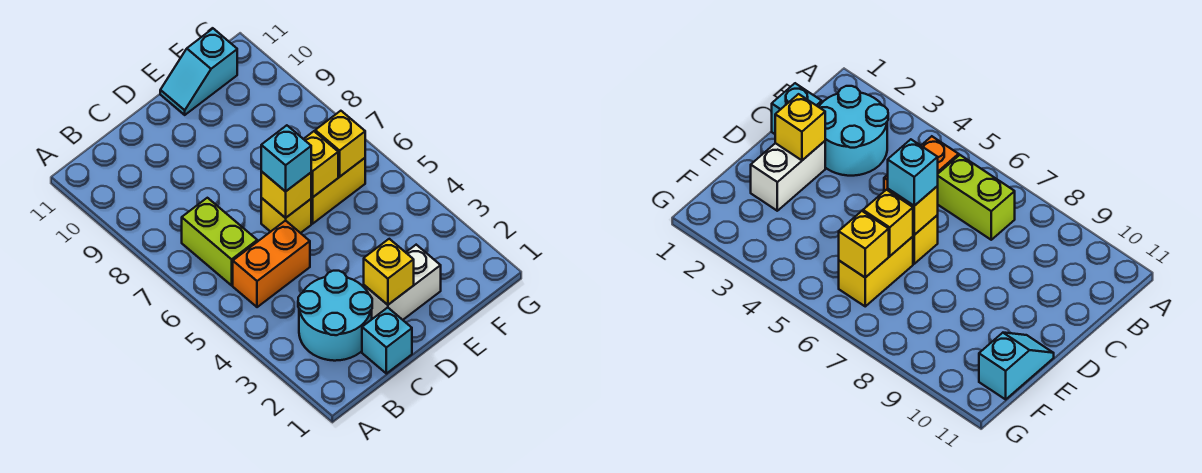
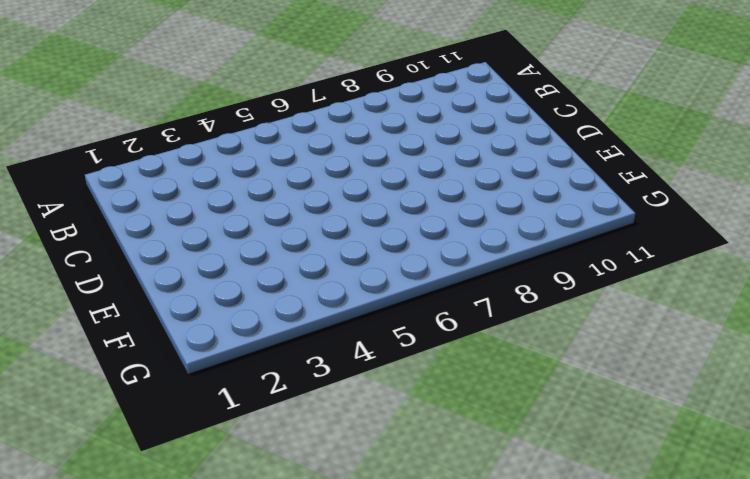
none -> cyan 2x2 round brick [298,271,372,361]
none -> orange 1x2 brick [233,220,310,307]
none -> lime 1x2 brick [182,198,257,285]

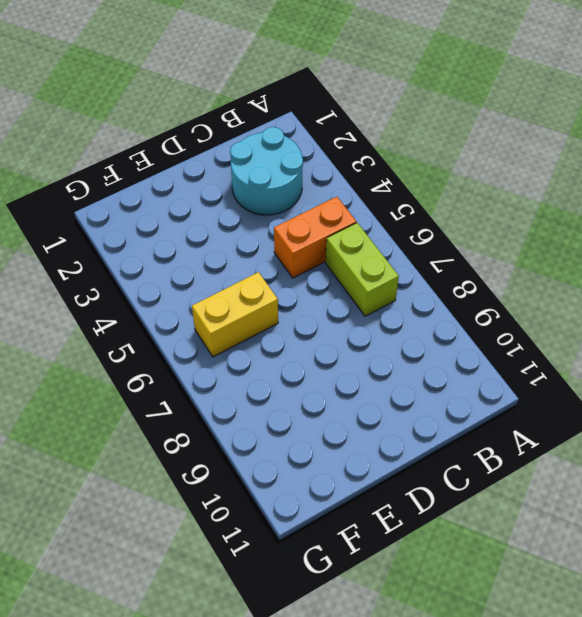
none -> cyan 1x1 brick [362,308,412,374]
none -> white 1x2 brick [364,245,441,320]
none -> yellow 1x1 brick [261,198,311,233]

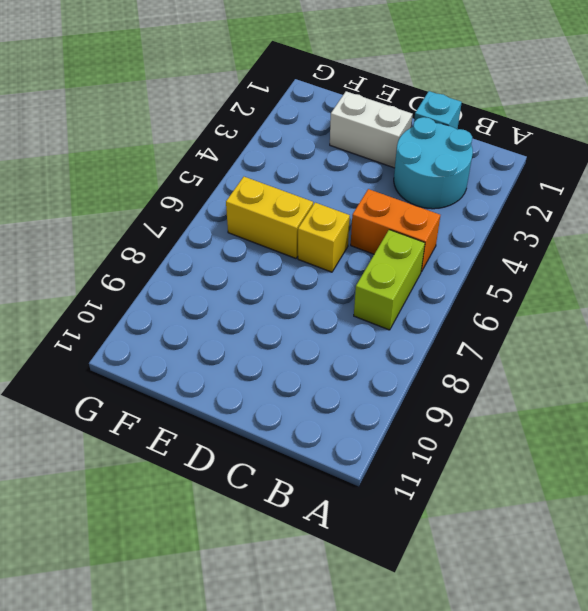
none -> cyan 1x2 slope [160,29,237,115]
none -> yellow 1x1 brick [364,239,414,305]
none -> yellow 1x1 brick [261,171,311,218]

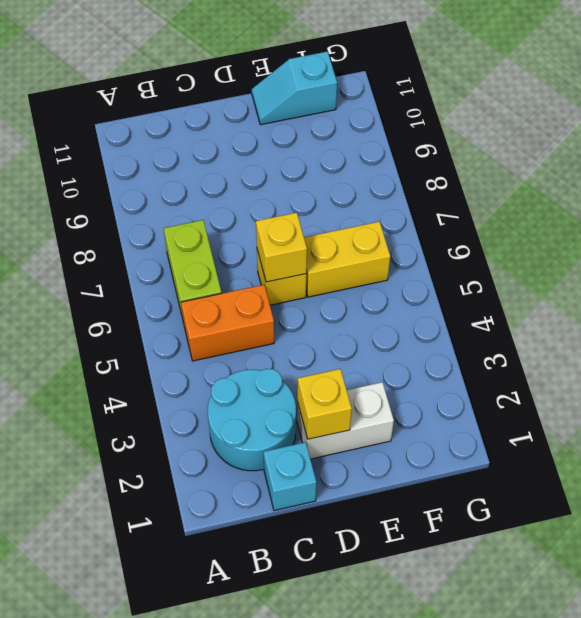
none -> yellow 1x1 brick [304,131,338,197]
none -> yellow 1x1 brick [315,111,365,177]
none -> cyan 1x1 brick [261,125,311,192]

